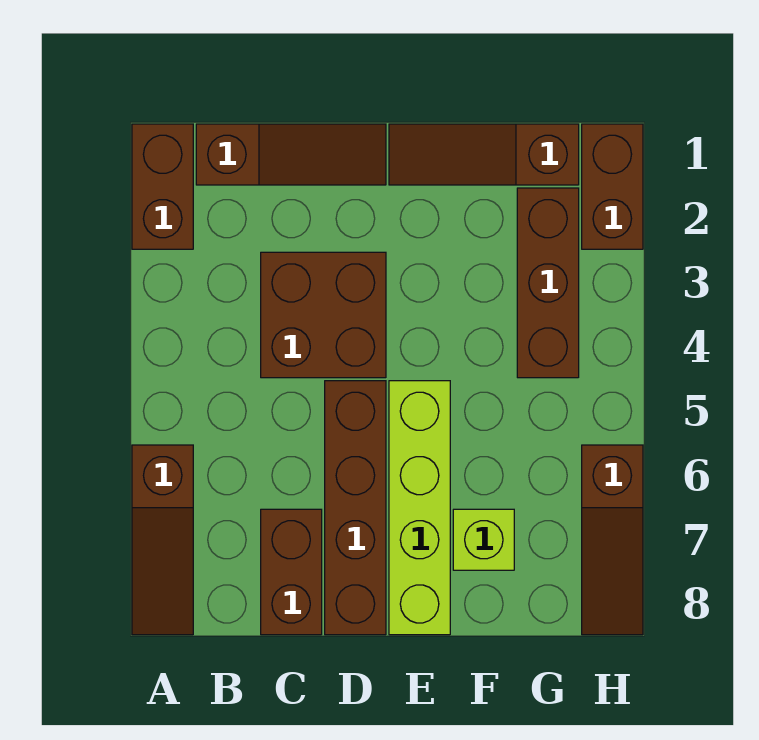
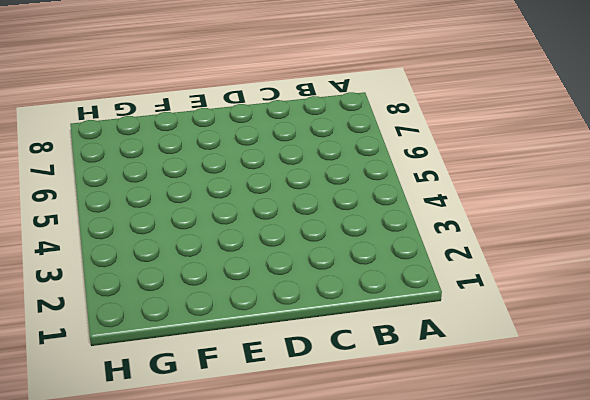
none -> brown 1x2 brick [132,124,193,249]
none -> brown 1x3 slope [132,445,193,635]
none -> brown 1x3 slope [196,124,386,185]

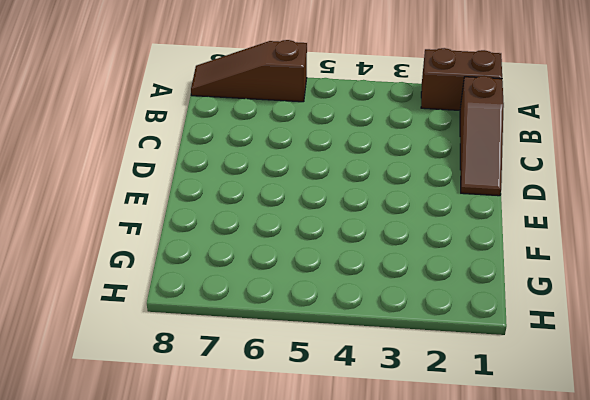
none -> brown 2x2 brick [261,252,386,378]
none -> brown 1x2 brick [261,509,322,635]
none -> brown 1x4 brick [325,381,386,635]

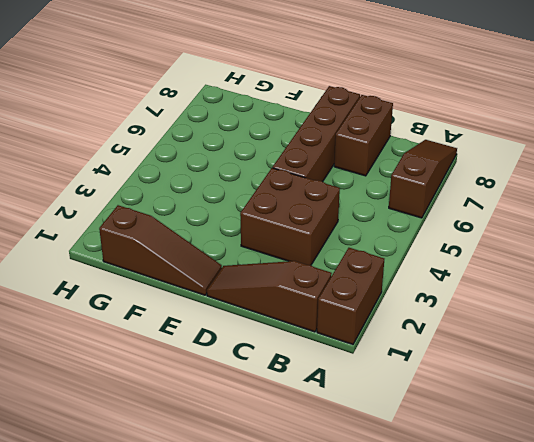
none -> lime 1x4 brick [389,381,450,635]
none -> lime 1x1 brick [453,509,514,570]
none -> brown 1x3 brick [517,188,579,378]

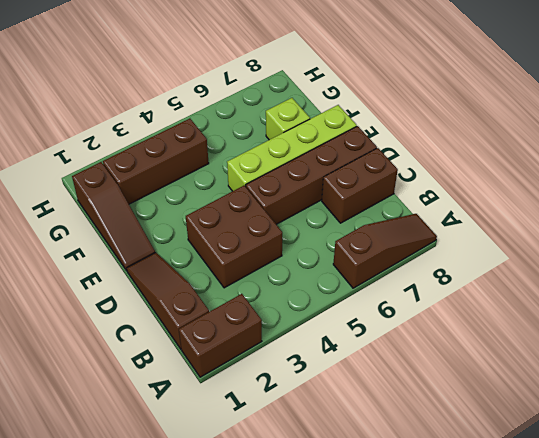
none -> brown 1x2 brick [582,124,643,249]
none -> brown 1x3 slope [582,445,643,635]

